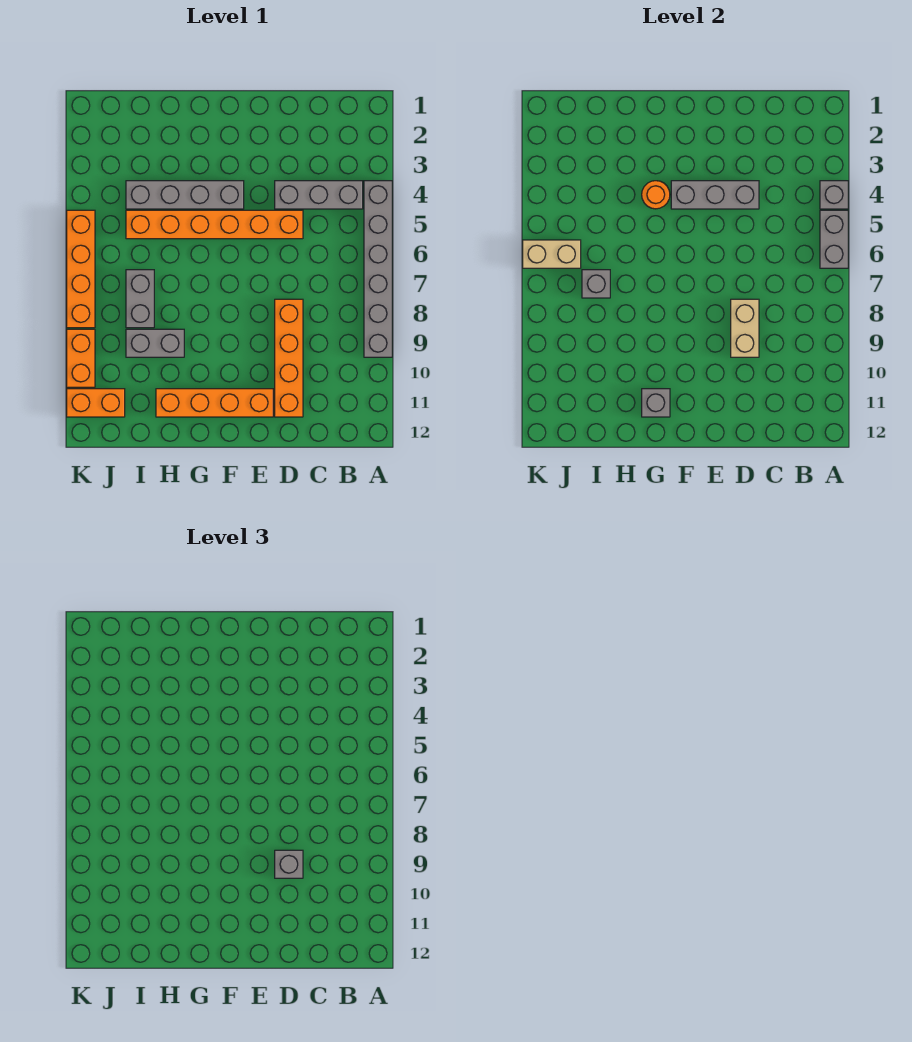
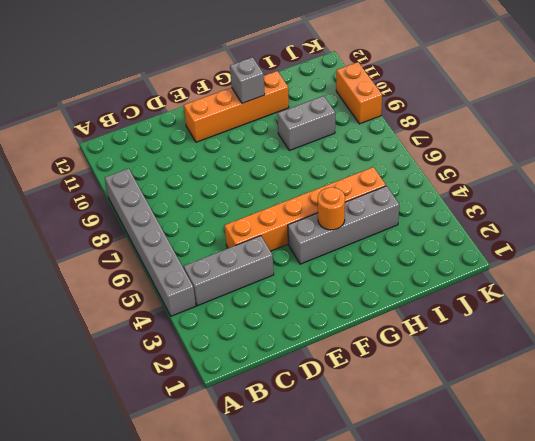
none -> orange 1x4 brick [275,299,303,417]
none -> grey 1x2 brick [126,270,154,328]
none -> orange 1x2 brick [67,389,125,417]

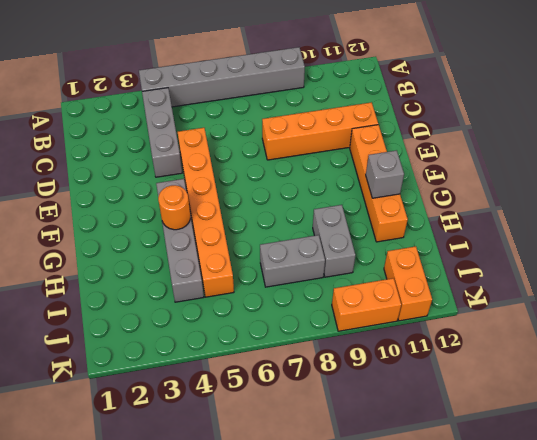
none -> orange 1x4 brick [67,210,95,328]
none -> grey 1x1 brick [820,181,848,209]
none -> grey 1x2 brick [820,210,848,268]

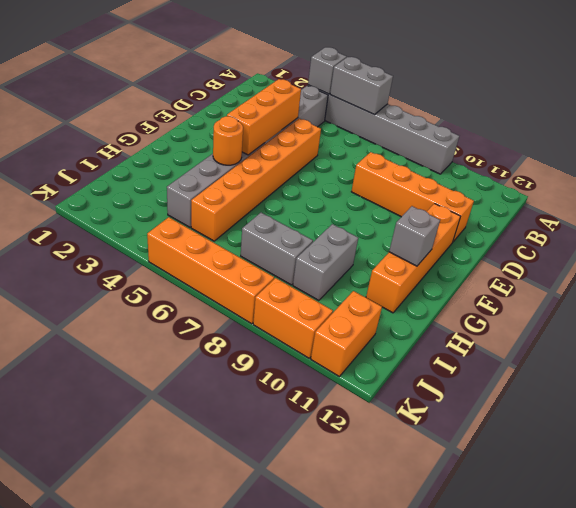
orange 1x3 brick [227,79,301,155] -> grey 1x3 brick [671,181,759,209]
none -> tan 1x2 brick [731,299,759,357]
none -> grey 1x1 brick [582,270,610,298]
none -> tan 1x2 brick [523,240,581,268]

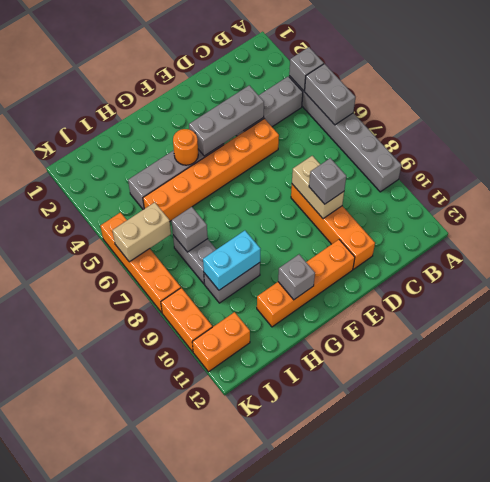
cyan 1x2 brick [203,231,260,290] -> none

